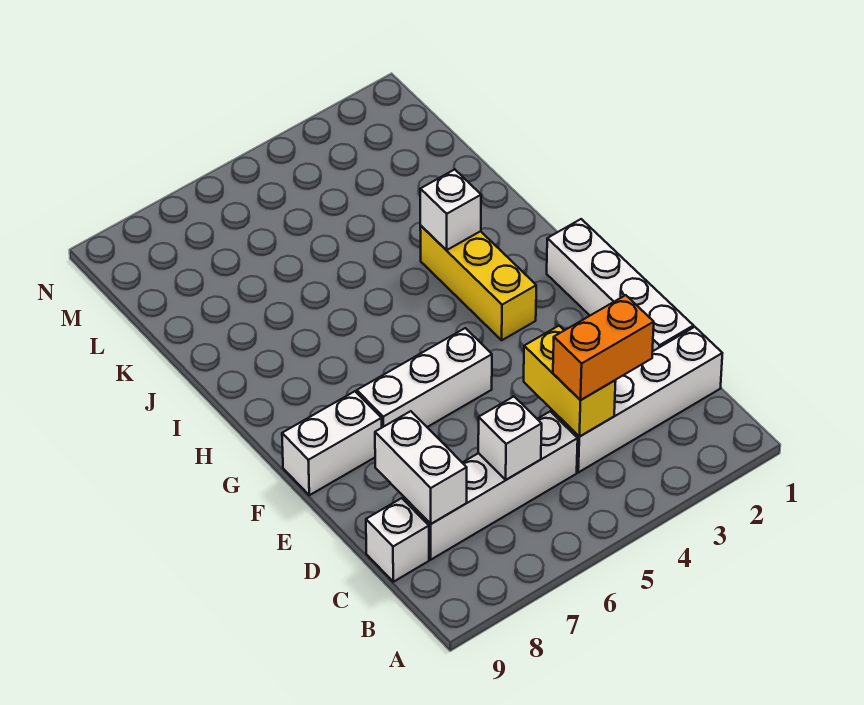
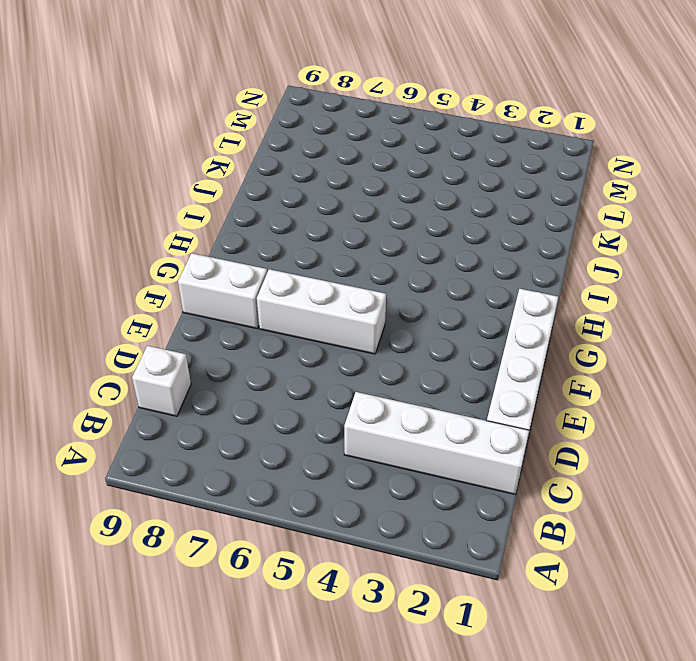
none -> white 1x4 brick [404,411,578,560]
none -> yellow 1x3 brick [420,226,536,340]
none -> yellow 1x2 brick [524,326,616,436]

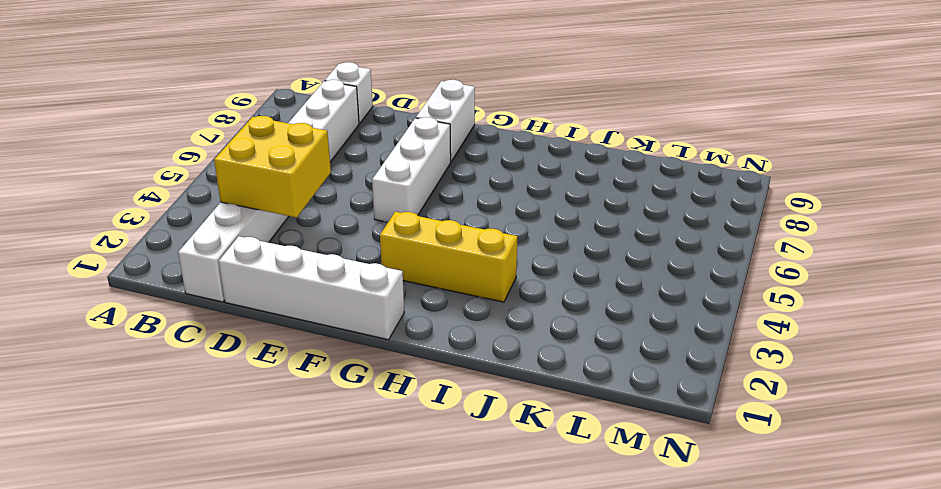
yellow 2x2 brick [214,116,331,218] -> yellow 1x2 brick [524,326,616,436]
none -> white 1x1 brick [478,397,542,480]
none -> white 1x2 brick [375,411,467,524]
none -> white 1x1 brick [420,169,481,250]

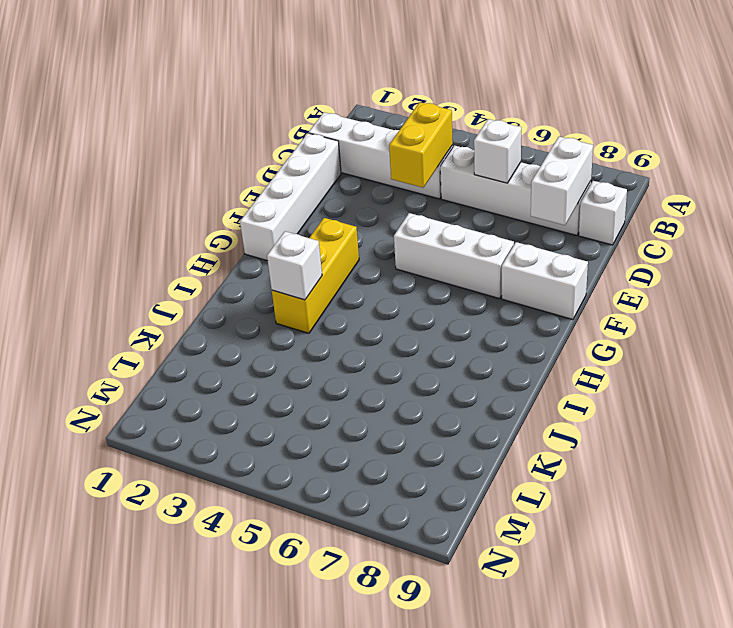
none -> orange 1x2 brick [553,295,654,400]

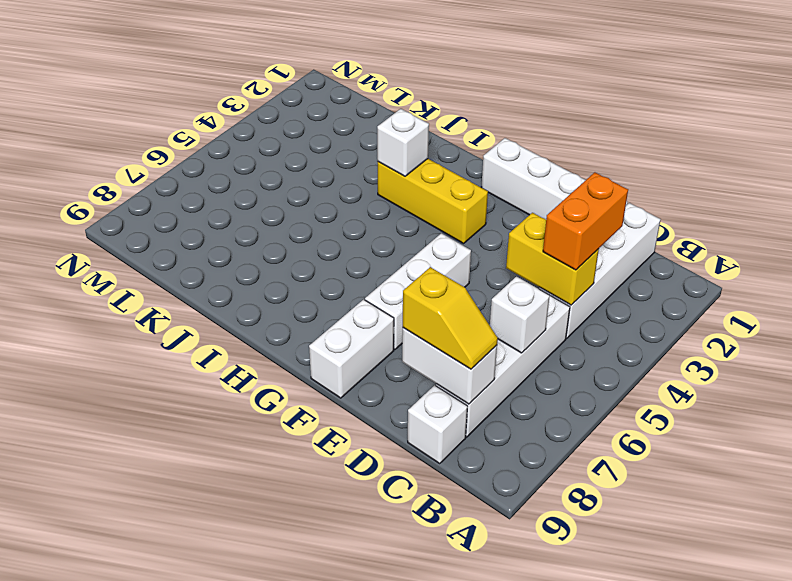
yellow 1x2 slope [403,267,498,369] -> none

